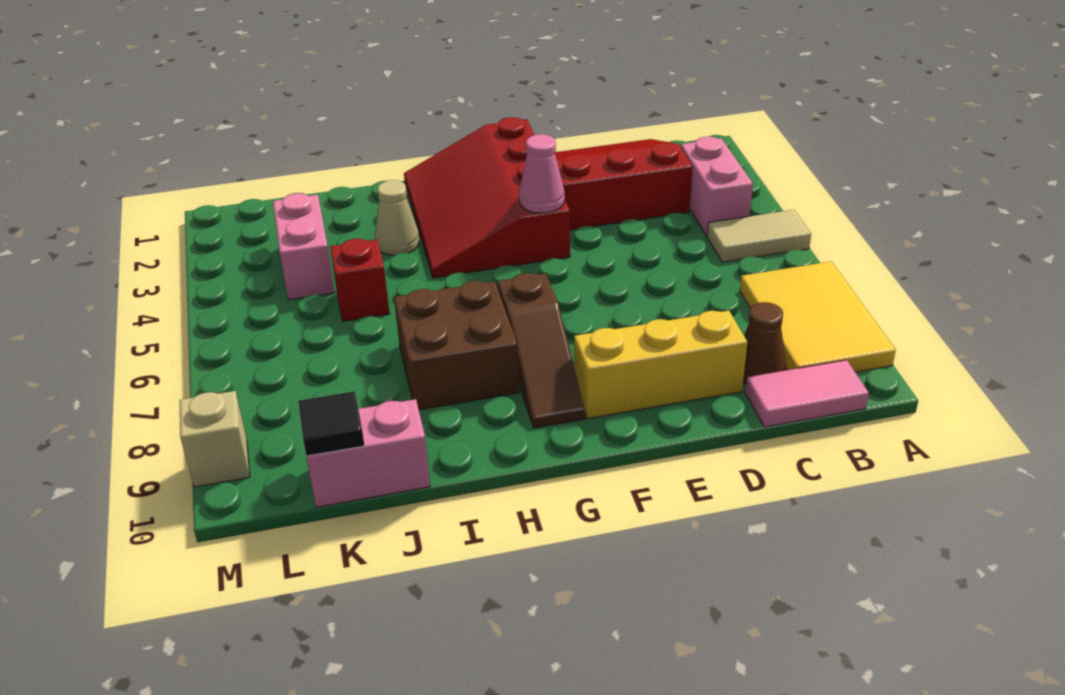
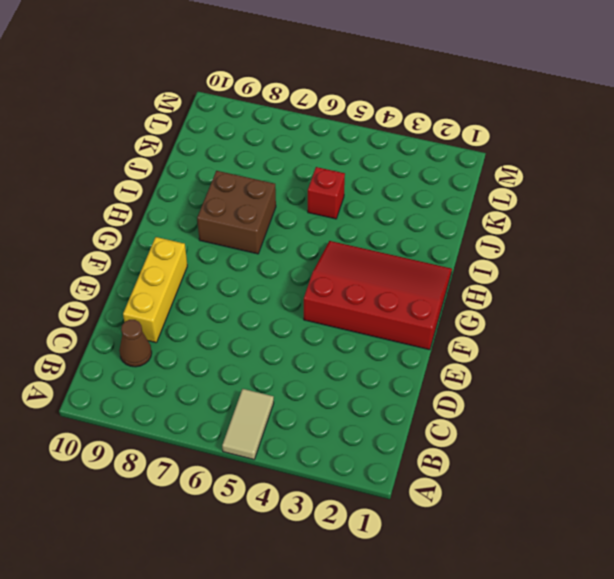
none -> yellow 2x3 tile [740,261,896,372]
none -> pink 1x2 brick [681,137,753,236]
none -> pink 1x2 tile [745,360,869,427]

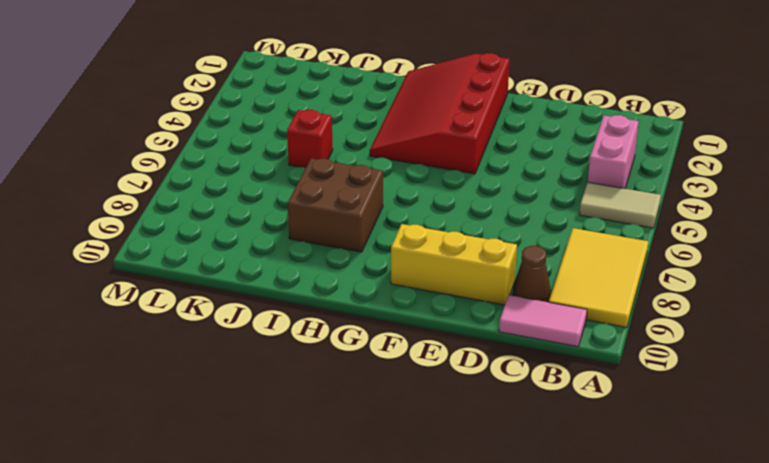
none -> red 3x3 slope [555,139,693,230]
none -> brown 1x3 slope [498,273,585,428]
none -> tan 1x1 cone [375,180,419,255]

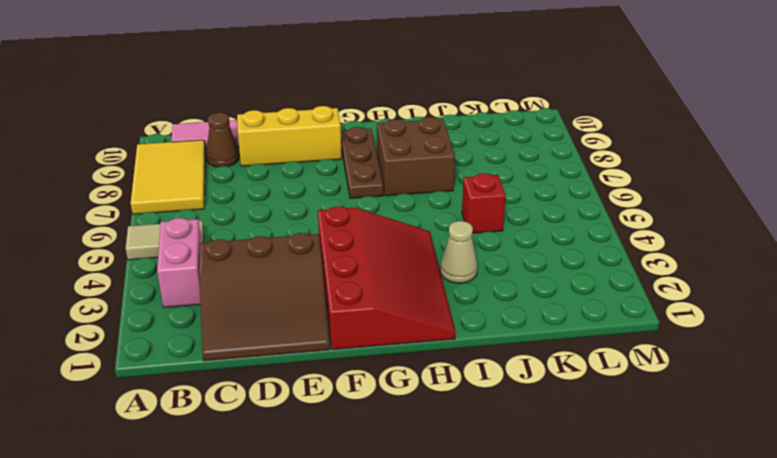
brown 3x3 slope [199,233,330,361] -> red 3x3 slope [555,139,693,230]
brown 1x3 plate [341,127,383,198] -> brown 1x3 slope [498,273,585,428]
none -> pink 1x2 brick [306,399,430,507]
none -> pink 1x2 brick [273,193,335,300]
none -> tan 1x1 brick [180,391,250,487]

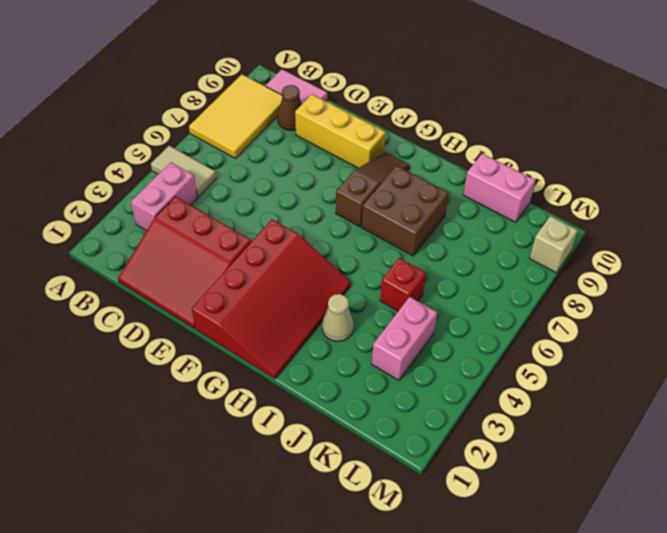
none -> pink 1x1 cone [519,134,565,213]
none -> black 1x1 tile [298,391,365,456]

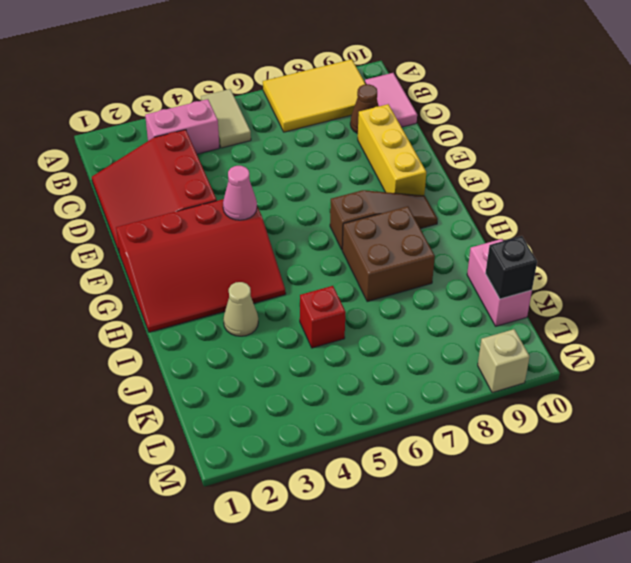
black 1x1 brick [485,236,537,299] -> black 1x1 tile [298,391,365,456]
none -> pink 1x2 brick [273,193,335,300]

